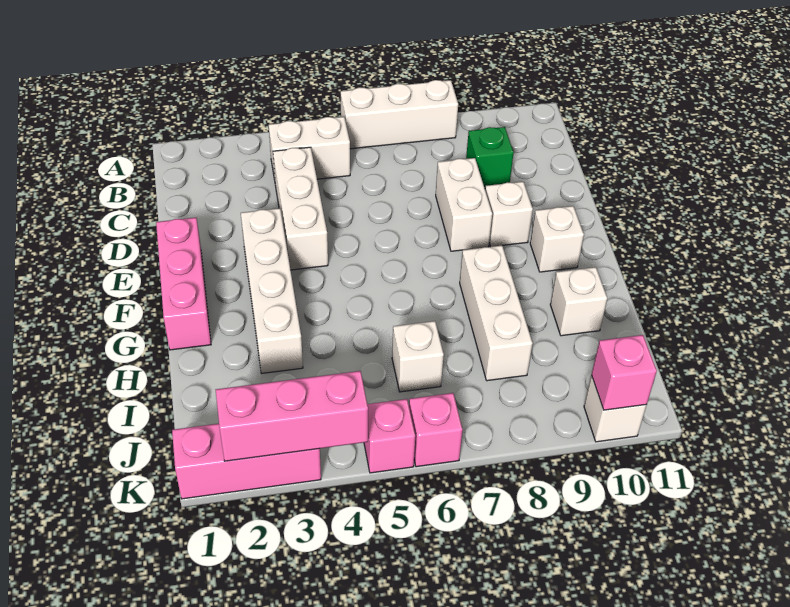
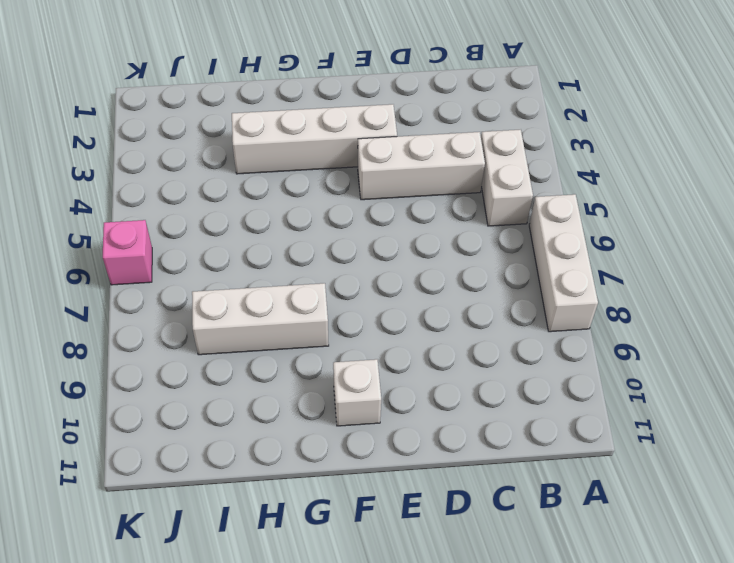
none -> green 1x1 brick [466,127,514,188]
none -> white 1x2 brick [436,158,492,251]
none -> pink 1x3 brick [156,218,211,350]

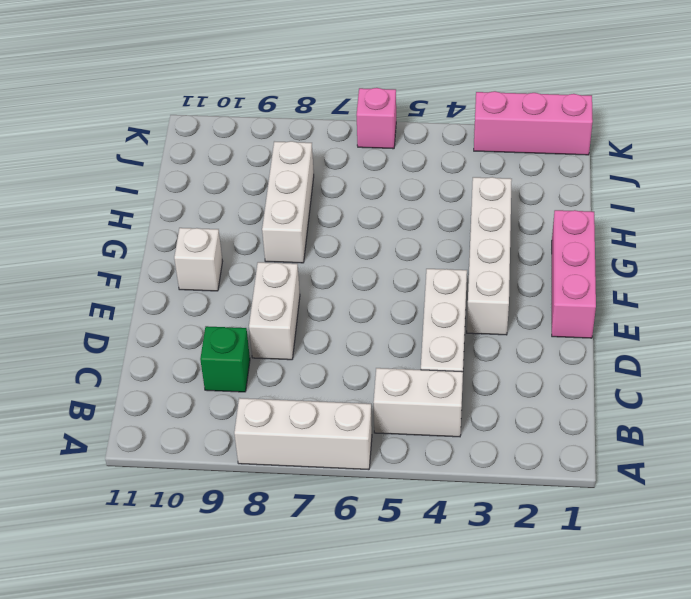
none -> white 1x1 brick [485,182,533,247]
none -> white 1x1 brick [550,267,607,336]
none -> white 1x1 brick [392,321,444,392]

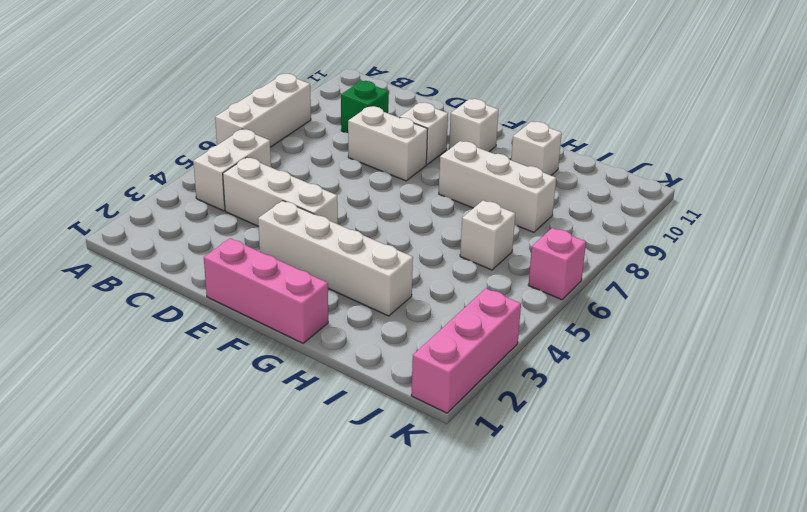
none -> pink 1x1 brick [364,399,415,473]
none -> white 1x1 brick [584,375,647,442]
none -> pink 1x3 brick [216,371,368,461]

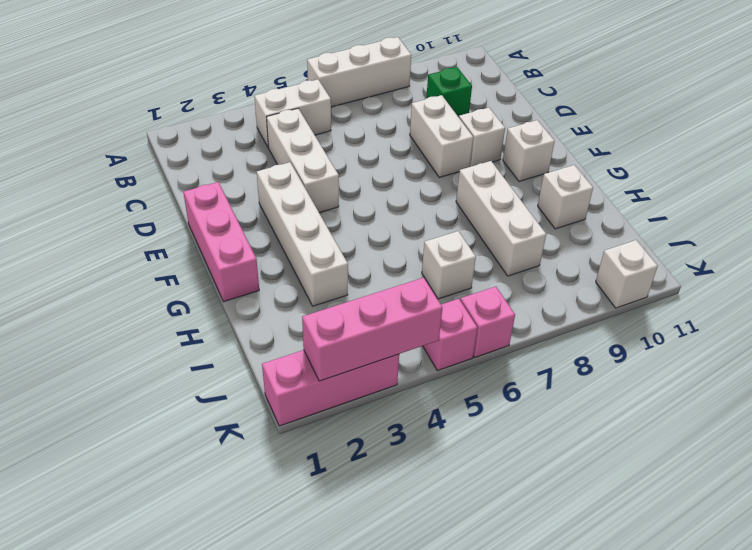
none -> pink 1x1 brick [592,335,657,410]

